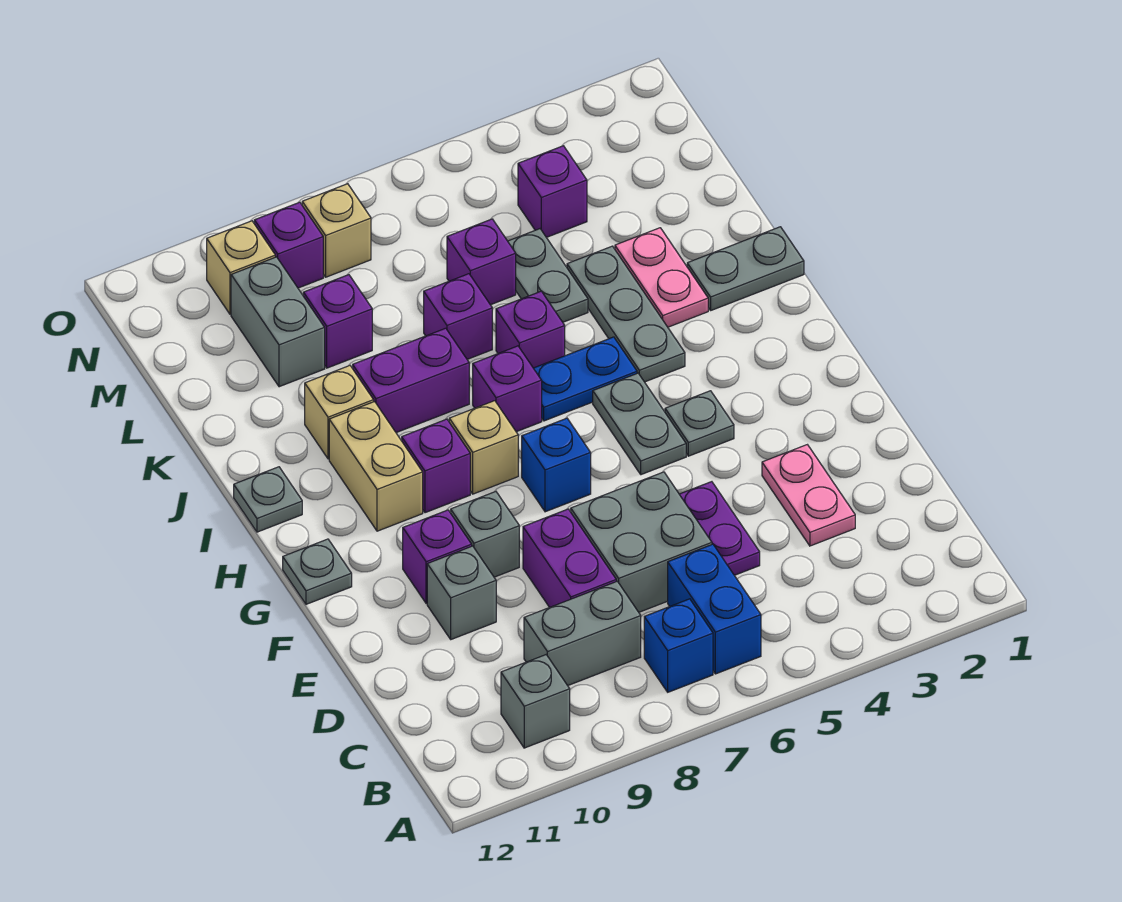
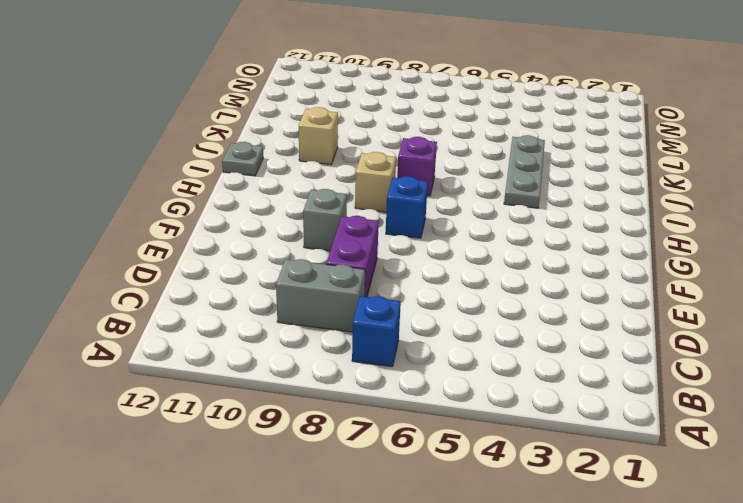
none -> blue 1x2 brick [668,544,761,674]
none -> grey 1x1 brick [501,655,570,748]
none -> pink 1x2 plate [762,445,855,546]
none -> purple 1x2 plate [679,482,760,575]

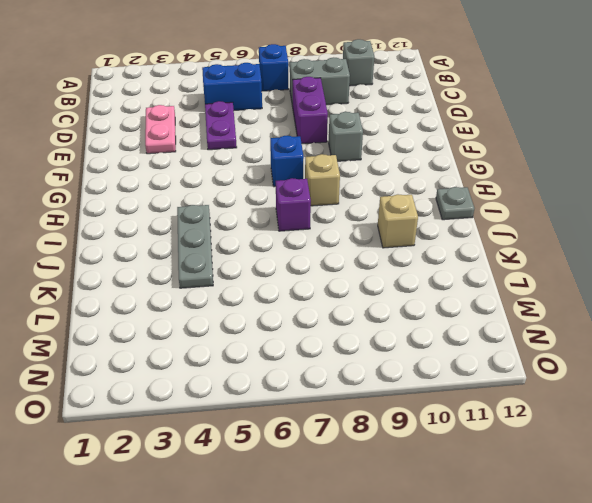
blue 1x2 brick [202,63,262,110] -> blue 1x2 brick turned to [668,544,761,674]
none -> grey 2x2 brick [571,472,712,612]
none -> grey 1x1 brick [427,546,496,639]
none -> purple 1x1 brick [403,510,472,604]
none -> grey 1x1 plate [665,391,734,456]

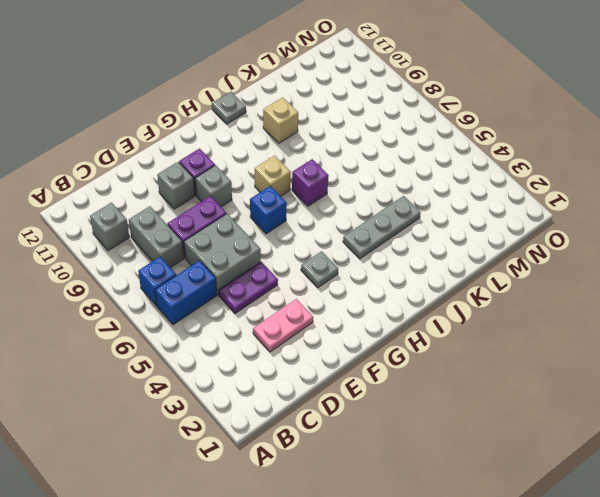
none -> grey 1x2 plate [593,373,686,475]
none -> grey 1x1 plate [283,539,352,604]
none -> purple 1x1 brick [402,419,470,513]
none -> tan 1x2 brick [329,402,423,531]

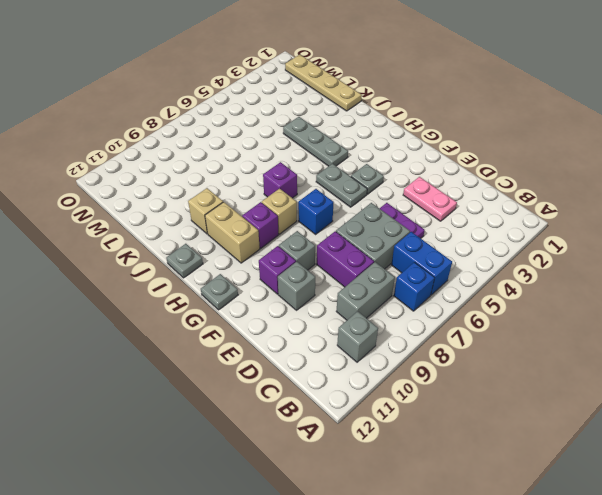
tan 1x4 plate [285,55,362,111] -> none
none -> blue 1x2 plate [534,337,637,421]
none -> grey 1x2 plate [687,227,804,310]
none -> pink 1x2 plate [615,228,708,327]
none -> purple 1x1 brick [496,291,565,368]

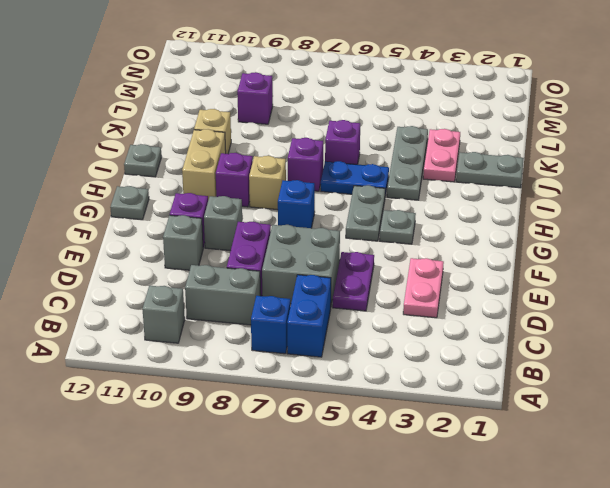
none -> purple 1x2 brick [353,328,469,433]
none -> grey 1x2 plate [508,229,588,322]
none -> purple 1x1 brick [424,274,492,359]
none -> purple 1x1 brick [447,219,516,305]

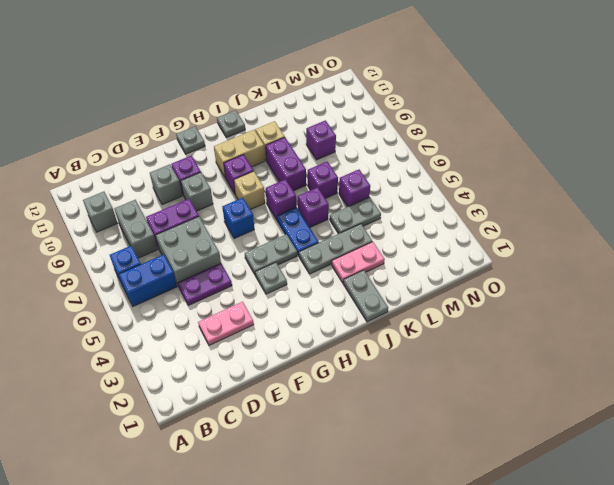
none -> grey 1x2 brick [231,257,325,387]
none -> purple 1x1 brick [518,146,587,237]
none -> tan 1x1 brick [302,184,371,277]
none -> purple 1x1 brick [254,202,323,288]

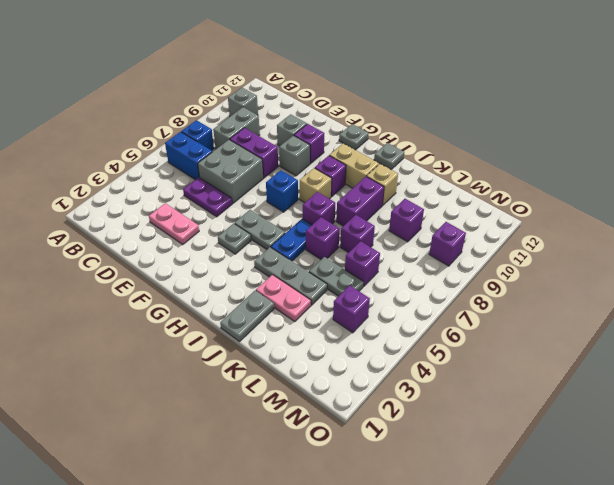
none -> grey 1x2 brick [231,257,325,387]
none -> tan 1x1 brick [302,184,371,277]
none -> tan 1x1 brick [207,221,275,314]

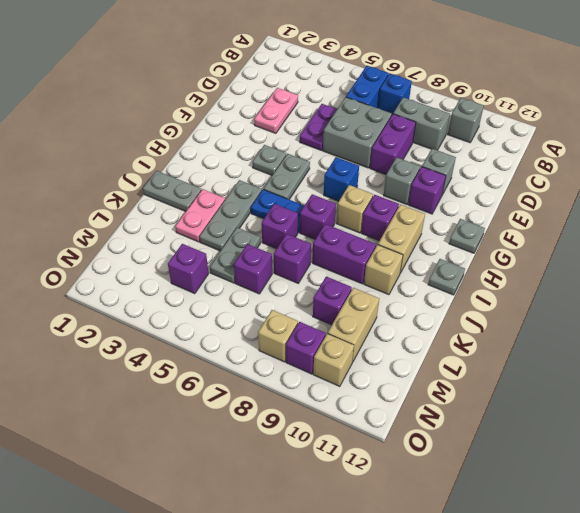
tan 1x2 brick [328,288,379,362] -> grey 1x2 brick [231,257,325,387]

